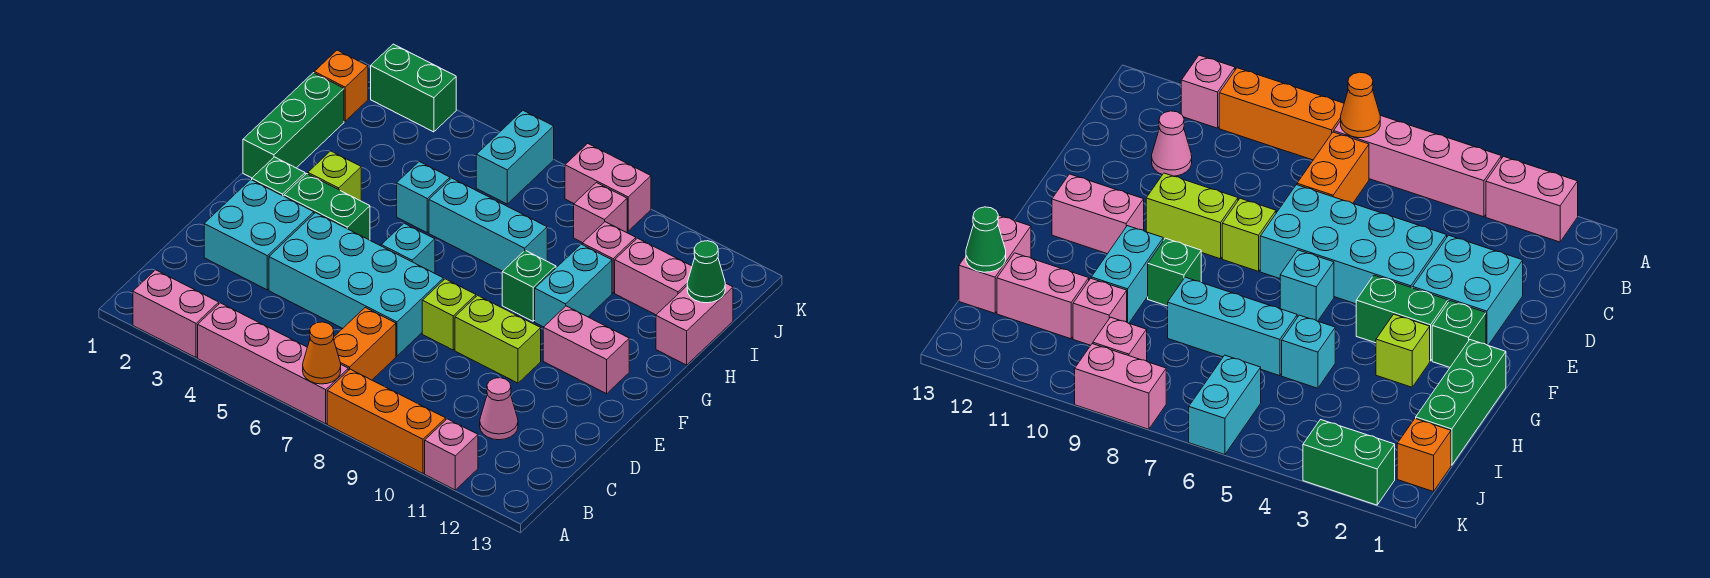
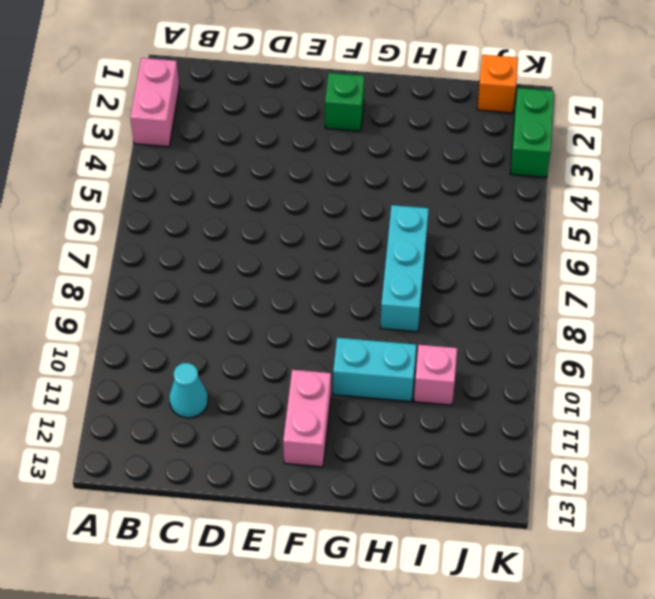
cyan 1x1 cone [169,363,208,418] -> pink 1x1 cone [480,378,518,440]
none -> pink 1x4 brick [198,303,348,424]
none -> orange 1x3 brick [327,369,446,473]
none -> pink 1x1 brick [425,419,478,490]
none -> orange 1x2 brick [333,308,396,380]

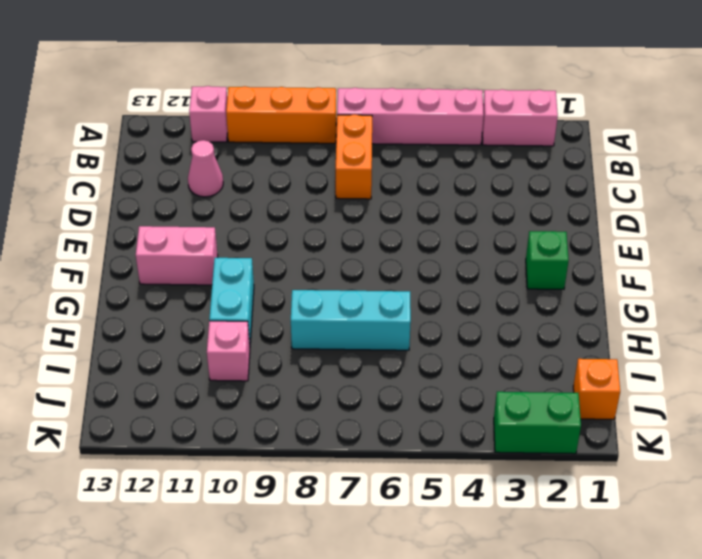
none -> cyan 2x2 brick [204,180,314,290]
none -> cyan 2x4 brick [269,213,444,356]
none -> lime 1x1 brick [422,279,476,350]
none -> lime 1x2 brick [455,295,541,383]

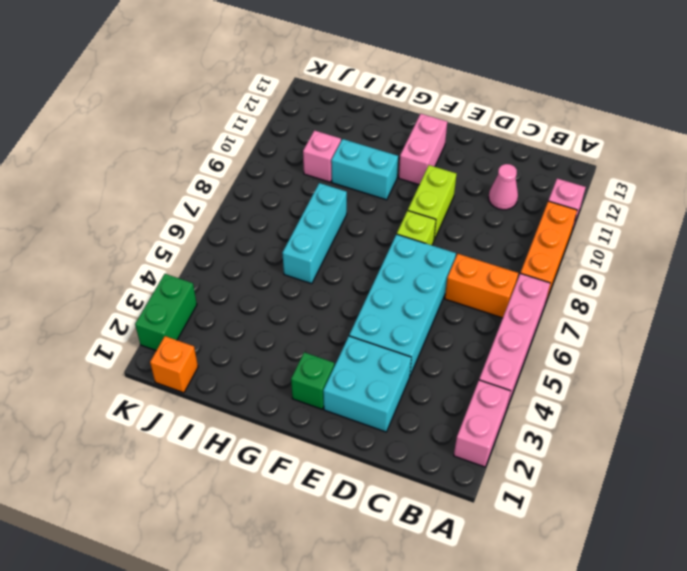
none -> green 1x2 brick [284,174,370,240]
none -> cyan 1x1 brick [381,223,435,273]
none -> green 1x3 brick [243,73,344,178]
none -> lime 1x1 brick [308,151,361,201]

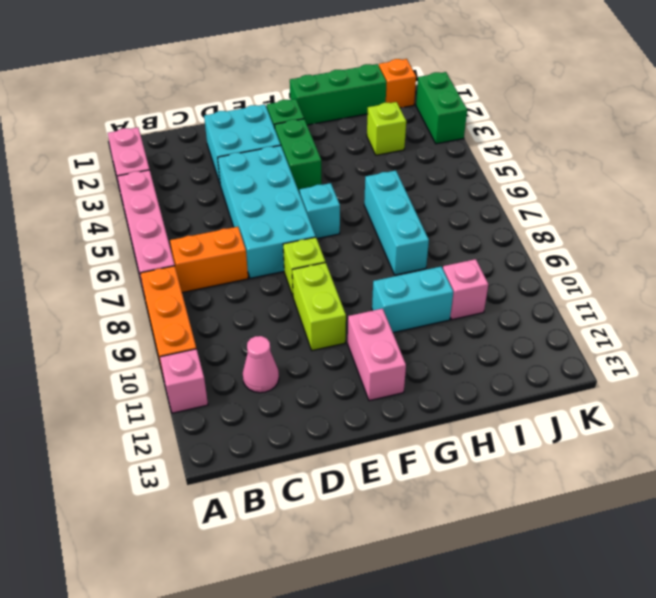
lime 1x1 brick [367,102,406,155] -> lime 1x1 brick moved to [308,151,361,201]
none -> green 1x1 brick [502,250,556,321]
none -> cyan 1x1 brick [397,162,450,232]
none -> pink 1x2 brick [656,283,733,365]
none -> pink 1x2 brick [615,238,692,315]

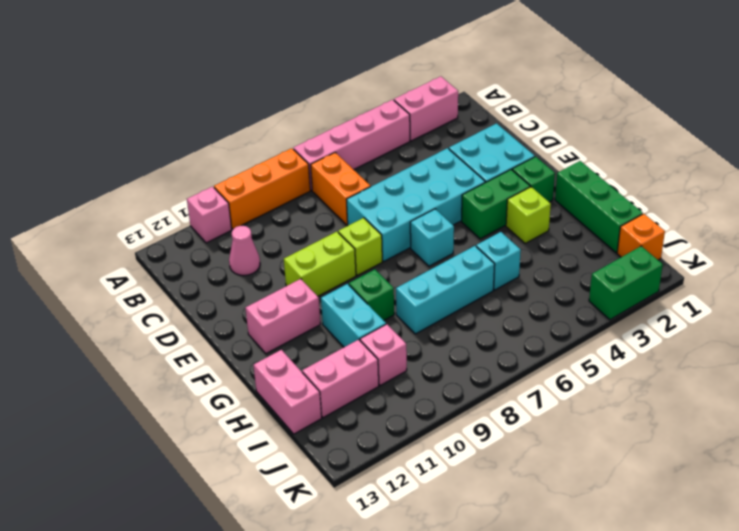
none -> cyan 1x2 brick [476,111,554,204]
none -> pink 1x1 brick [574,183,627,243]
none -> pink 1x2 brick [565,144,651,231]
none -> orange 1x1 cone [303,322,341,384]

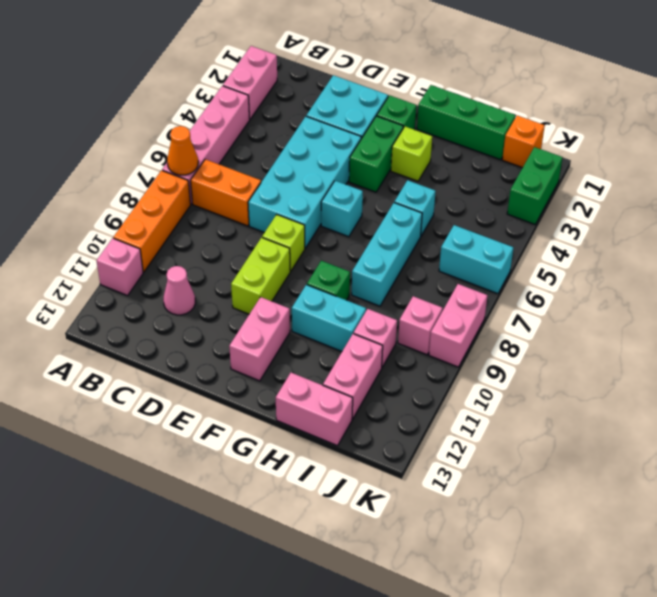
none -> green 1x1 cone [687,241,725,303]

